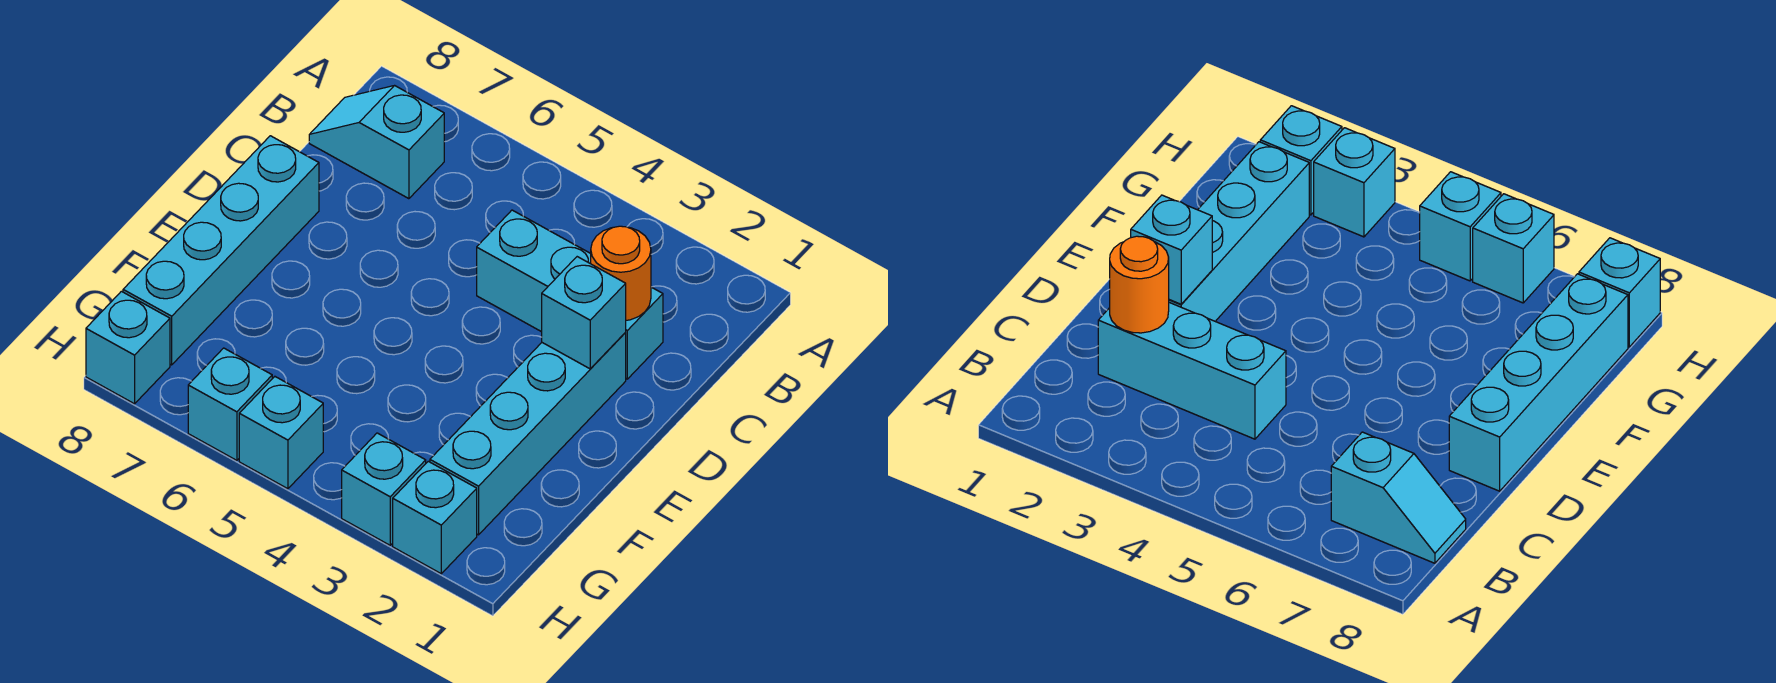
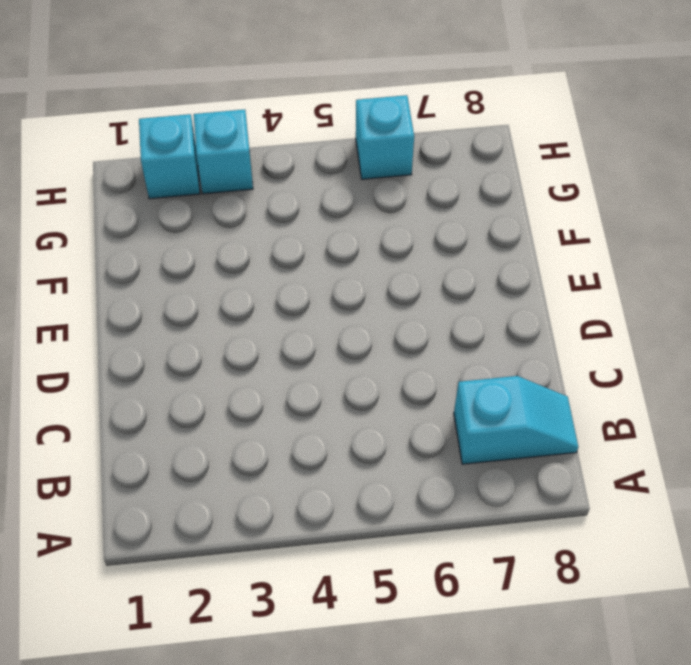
none -> cyan 1x3 brick [477,210,663,379]
none -> cyan 1x4 brick [430,333,626,535]

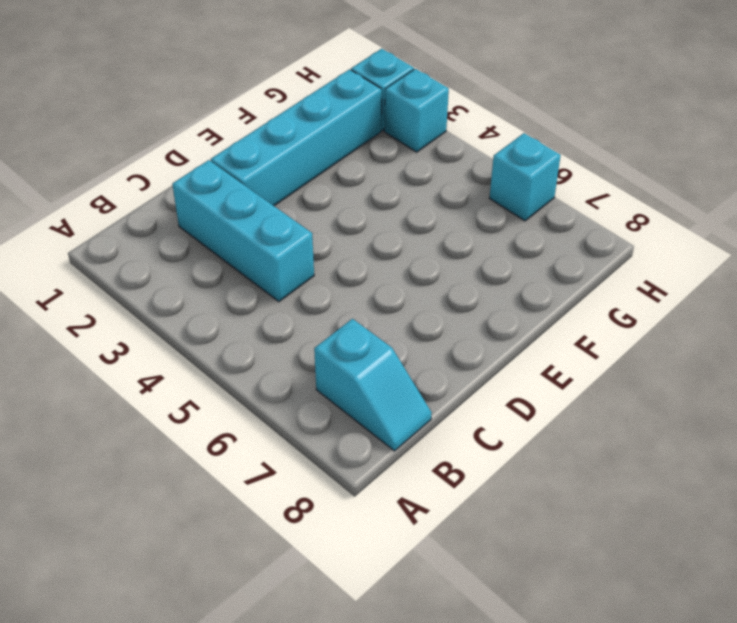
none -> cyan 1x4 brick [123,136,319,365]
none -> cyan 1x1 brick [239,377,323,489]

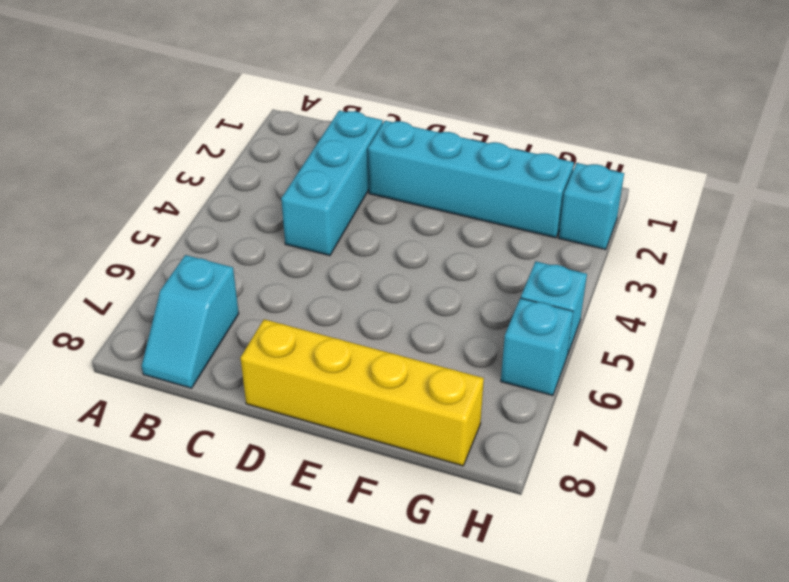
yellow 1x4 brick [241,319,484,466] -> cyan 1x4 brick [123,136,319,365]
none -> cyan 1x1 brick [342,433,426,545]
none -> cyan 1x1 brick [86,291,170,404]

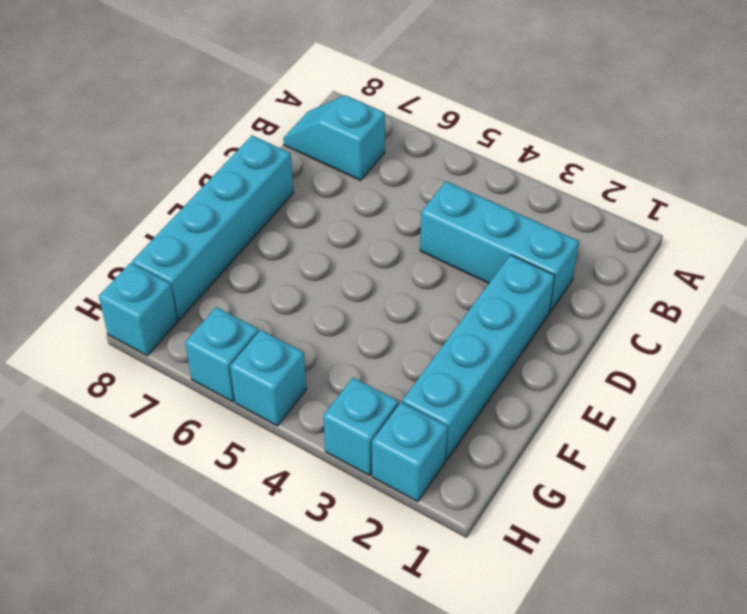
none -> orange 1x1 round brick [591,226,651,320]
none -> cyan 1x1 brick [542,257,626,369]

